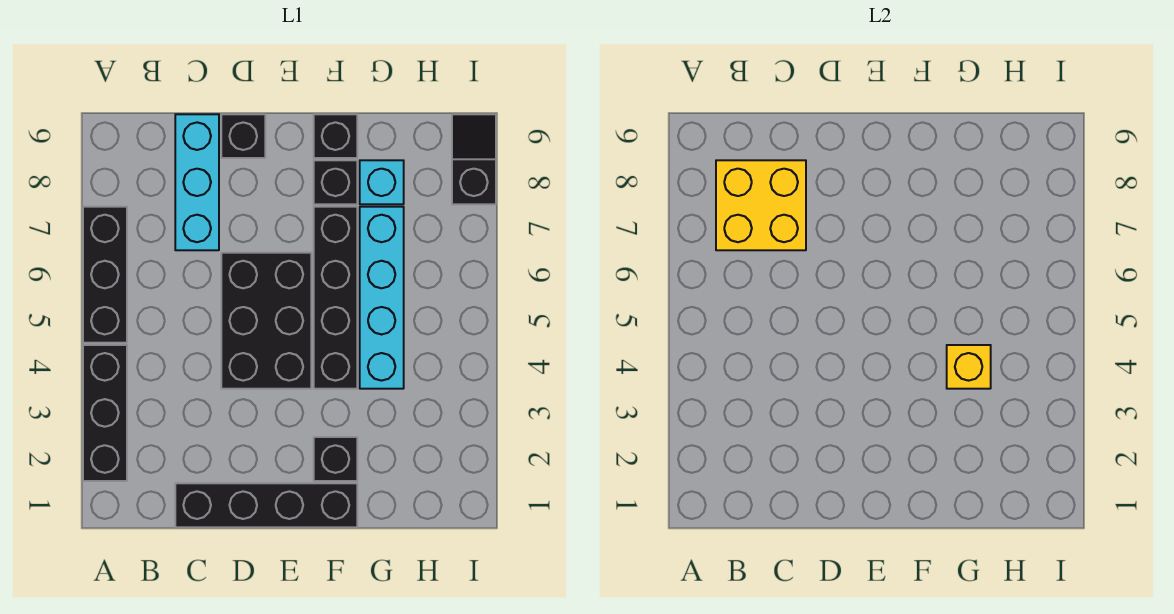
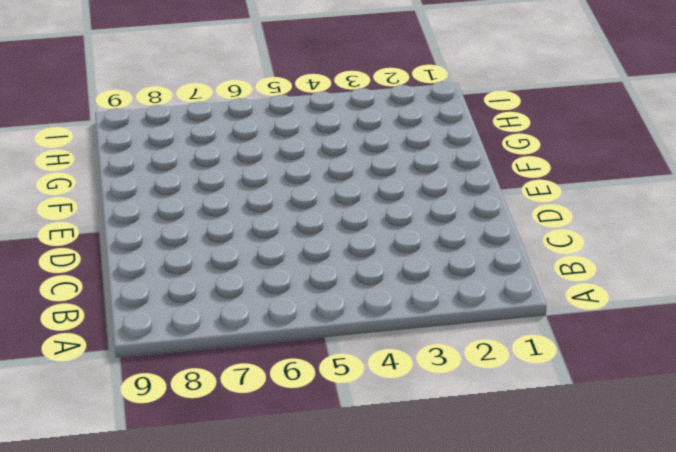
none -> black 1x3 brick [83,345,127,481]
none -> black 1x3 brick [83,207,127,343]
none -> black 1x4 brick [175,483,357,527]

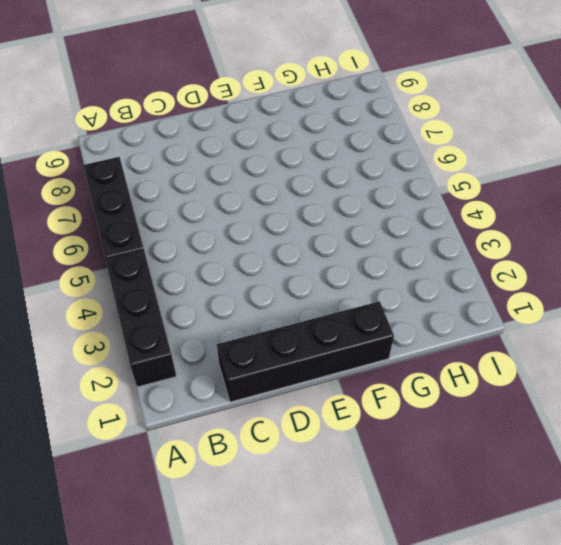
none -> cyan 1x3 brick [175,114,219,250]
none -> black 2x3 brick [221,253,311,389]
none -> black 1x1 brick [221,114,265,158]

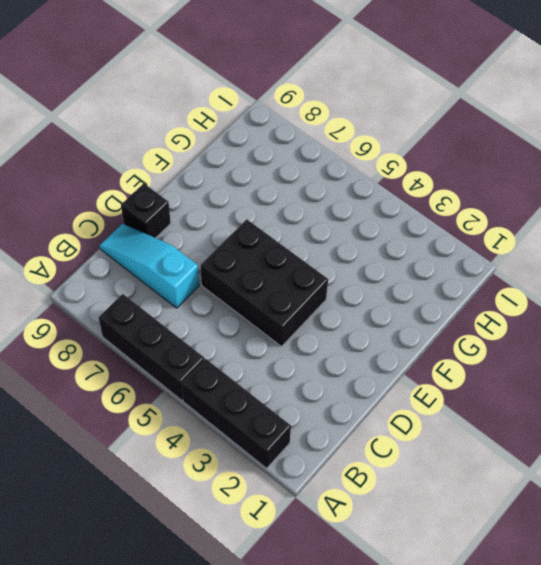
cyan 1x3 slope [100,224,199,308] -> cyan 1x3 brick [175,114,219,250]
none -> black 1x4 brick [175,483,357,527]
none -> black 1x1 brick [314,437,357,481]
none -> black 1x4 brick [314,207,357,389]

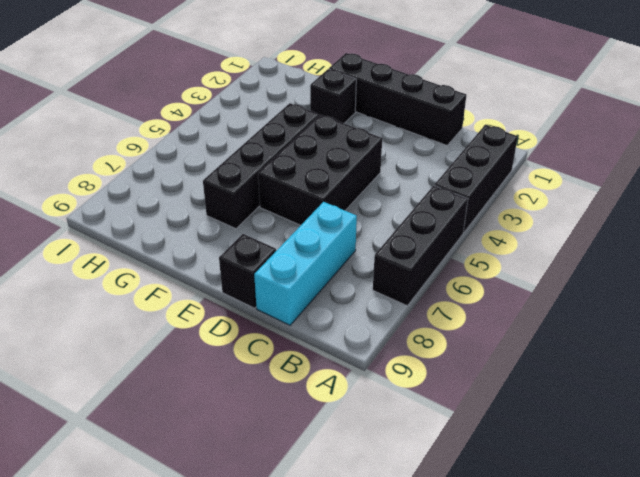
none -> black 1x1 brick [314,160,357,204]
none -> black 1x1 brick [314,114,357,158]
none -> cyan 1x4 brick [360,207,404,389]

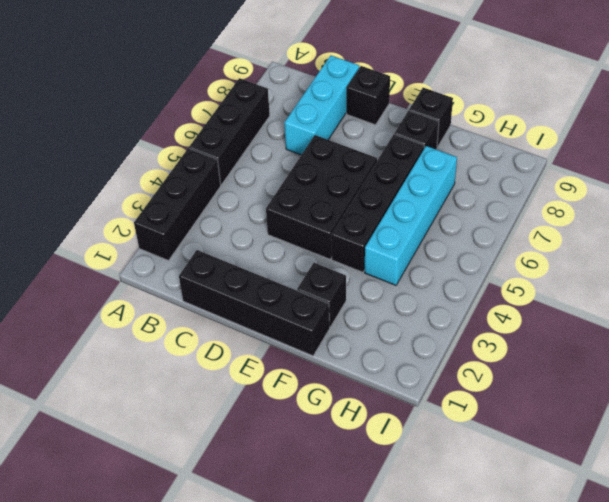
none -> cyan 1x1 brick [360,160,404,204]
none -> black 1x2 slope [452,114,496,204]
none -> yellow 2x2 brick [716,160,806,250]

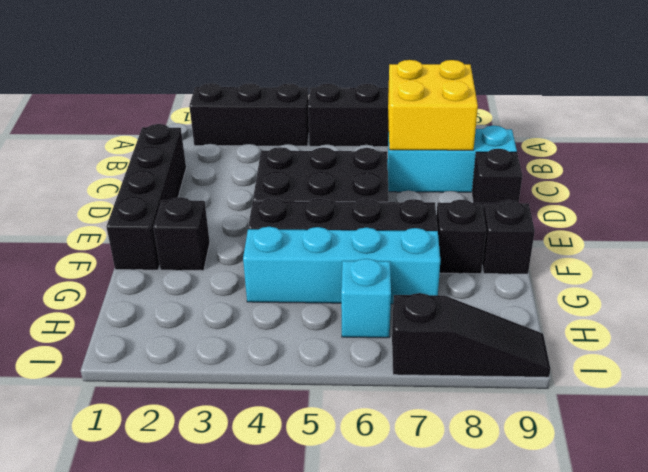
cyan 1x1 brick [341,259,391,338] -> cyan 1x1 brick moved to [360,160,404,204]
black 1x3 slope [392,293,551,377] -> black 1x2 slope [452,114,496,204]
none -> yellow 1x1 brick [947,345,991,389]

